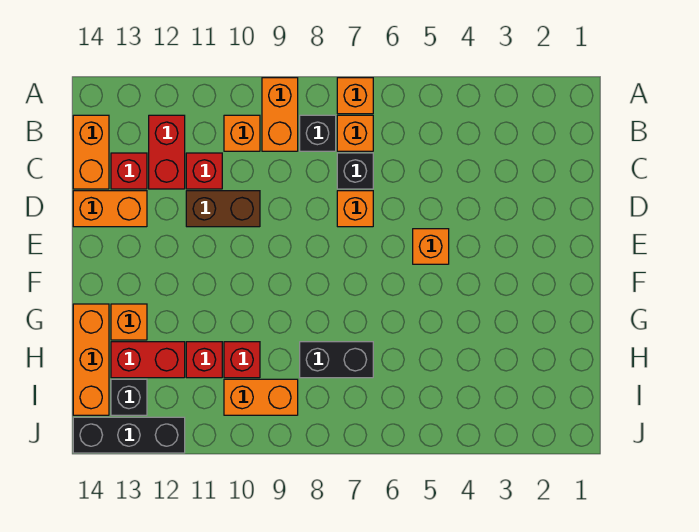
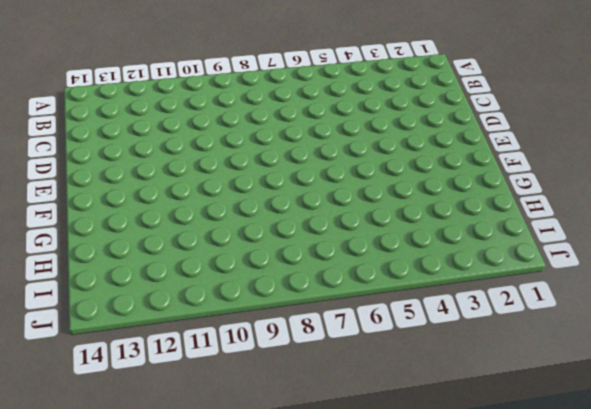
none -> orange 1x1 brick [337,78,373,114]
none -> orange 1x2 brick [262,78,298,151]
none -> orange 1x1 brick [337,115,373,151]

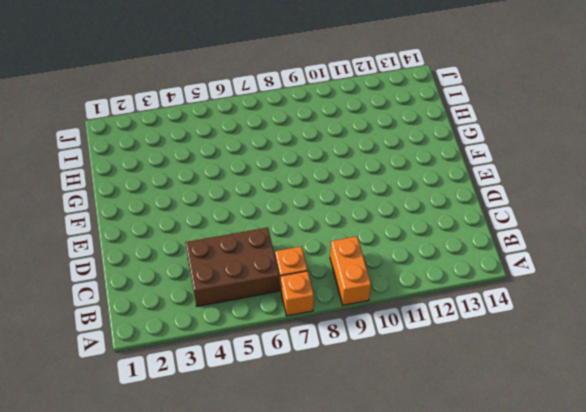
brown 2x3 brick [185,228,279,306] -> none
none -> black 1x1 brick [300,115,336,151]
none -> orange 1x1 brick [224,115,260,151]
none -> red 1x2 brick [149,115,185,189]

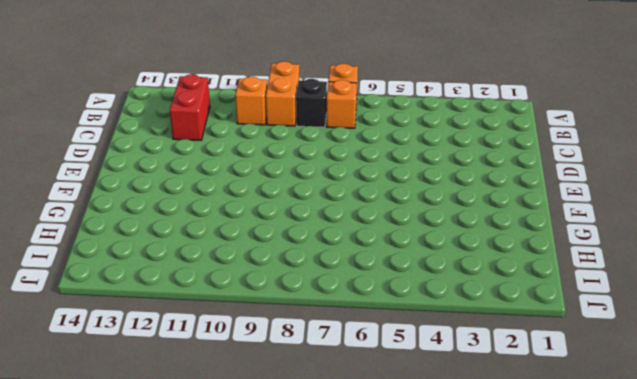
none -> orange 1x2 brick [73,115,109,189]
none -> black 1x1 brick [337,153,373,189]
none -> red 1x1 brick [186,153,222,189]

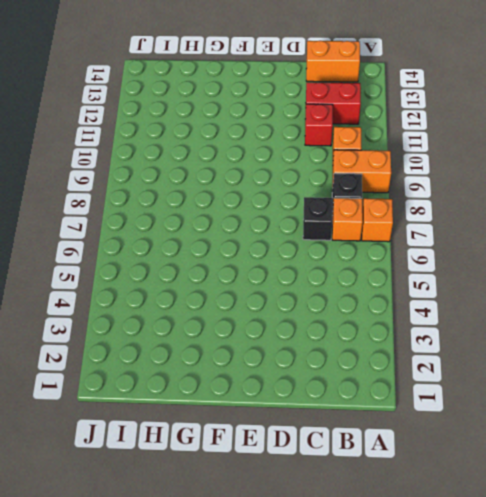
none -> red 1x1 brick [111,153,147,189]
none -> orange 1x1 brick [337,191,373,227]
none -> brown 1x2 brick [186,191,260,227]

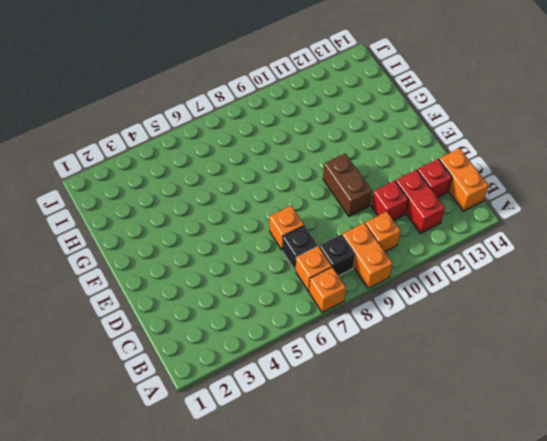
brown 1x2 brick [323,154,372,216] -> brown 1x2 brick turned to [186,191,260,227]
none -> orange 1x2 brick [73,191,147,227]
none -> orange 1x1 brick [413,229,449,264]
none -> orange 1x1 brick [111,304,147,340]

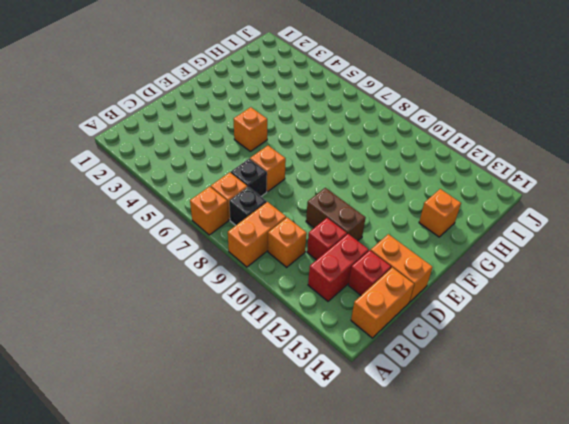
none -> orange 1x3 brick [73,304,109,415]
none -> black 1x2 brick [300,342,373,378]
none -> red 1x1 brick [224,342,260,378]

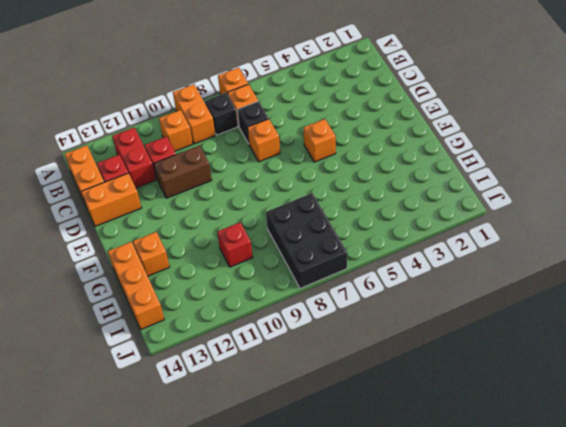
black 2x3 brick [266,193,347,288] -> black 1x2 brick [300,342,373,378]
none -> red 1x1 brick [186,342,222,378]
none -> red 1x2 brick [111,342,185,378]
none -> orange 1x2 brick [224,379,298,415]

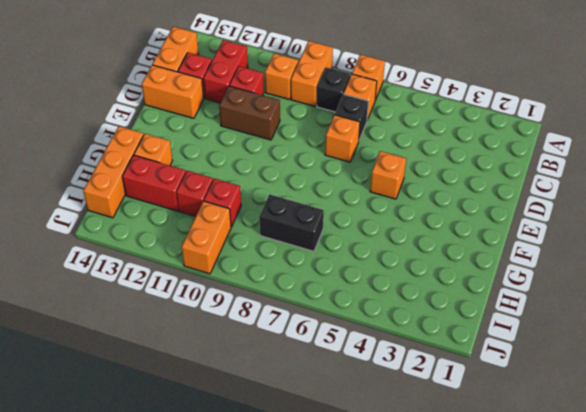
orange 1x2 brick [181,201,231,274] -> orange 1x2 brick turned to [224,379,298,415]
none -> black 1x1 brick [111,379,147,415]
none -> black 1x3 brick [73,417,185,453]

